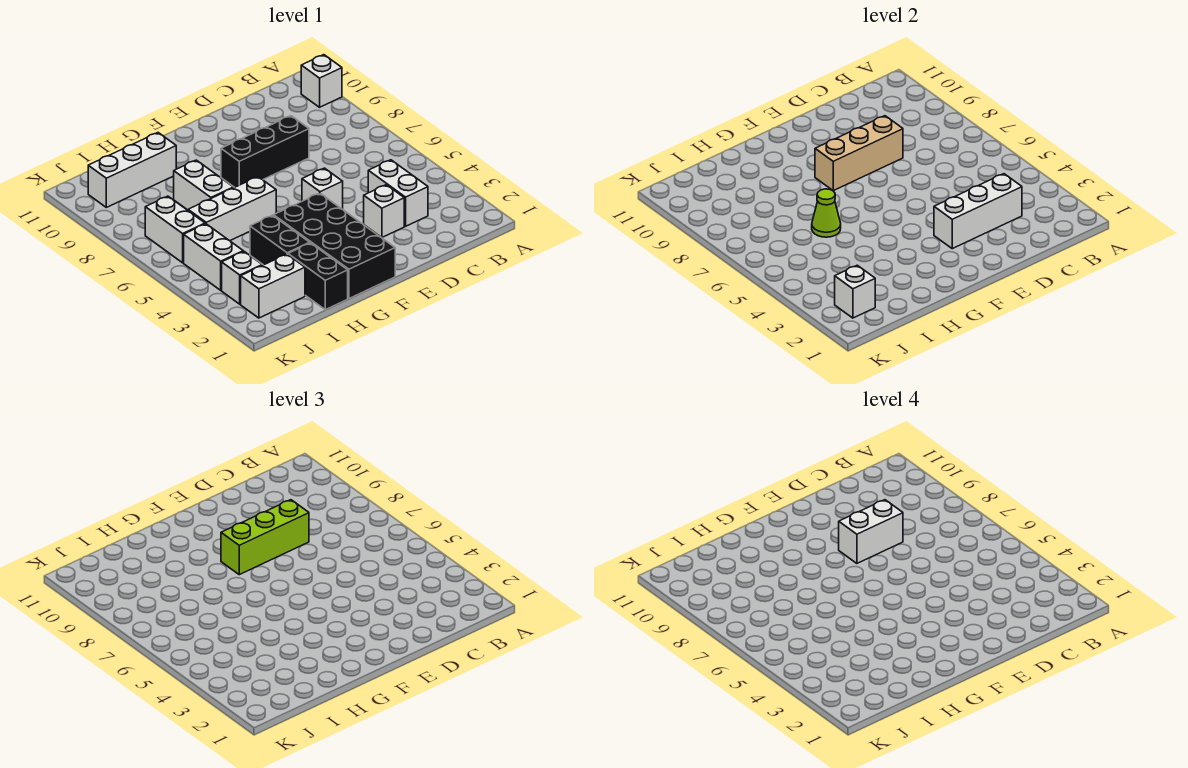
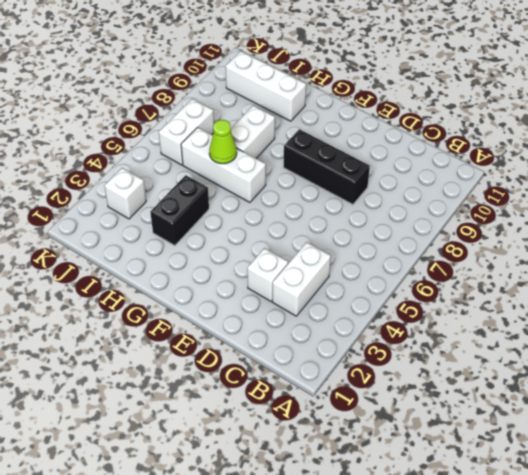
none -> white 1x1 brick [301,55,342,107]
none -> white 1x1 brick [302,168,343,209]
none -> black 2x4 brick [274,193,395,298]

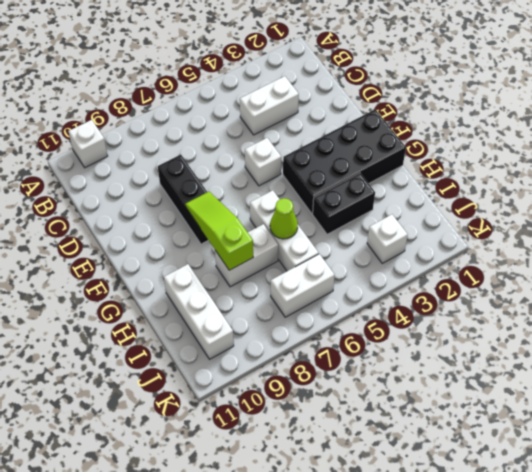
lime 1x3 slope [185,192,253,270] -> tan 1x3 brick [815,116,903,191]
none -> white 1x1 brick [364,185,404,238]
none -> black 1x2 brick [288,243,348,310]
none -> white 1x2 brick [241,254,305,318]

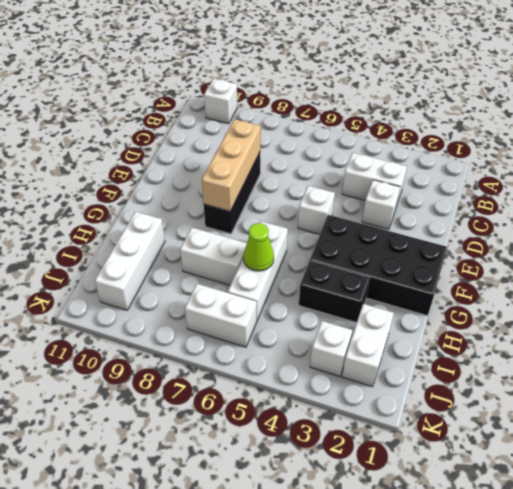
none -> black 1x2 brick [288,243,348,310]
none -> white 1x2 brick [184,224,243,290]
none -> white 1x3 brick [934,174,1022,249]

